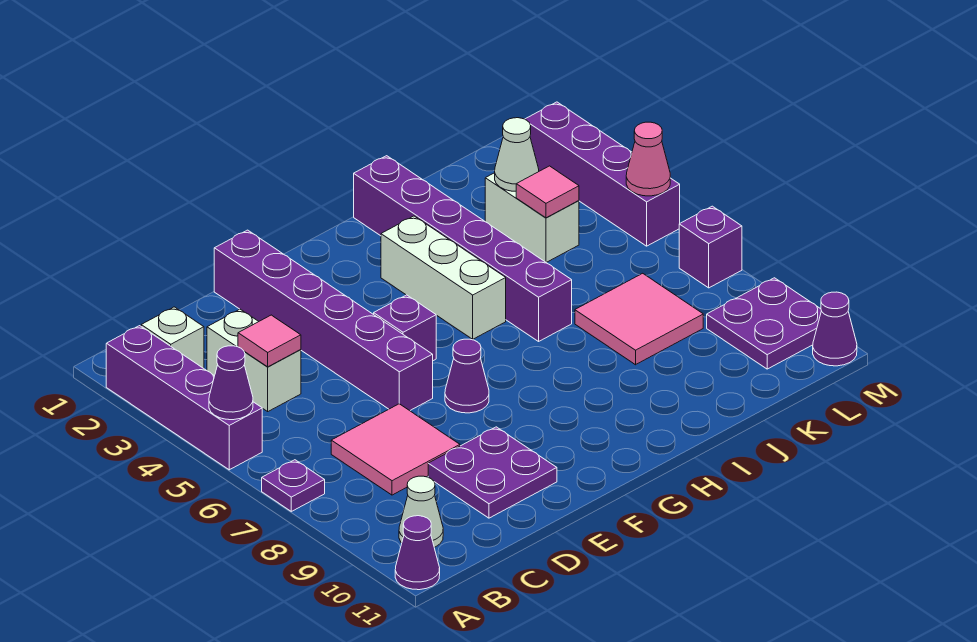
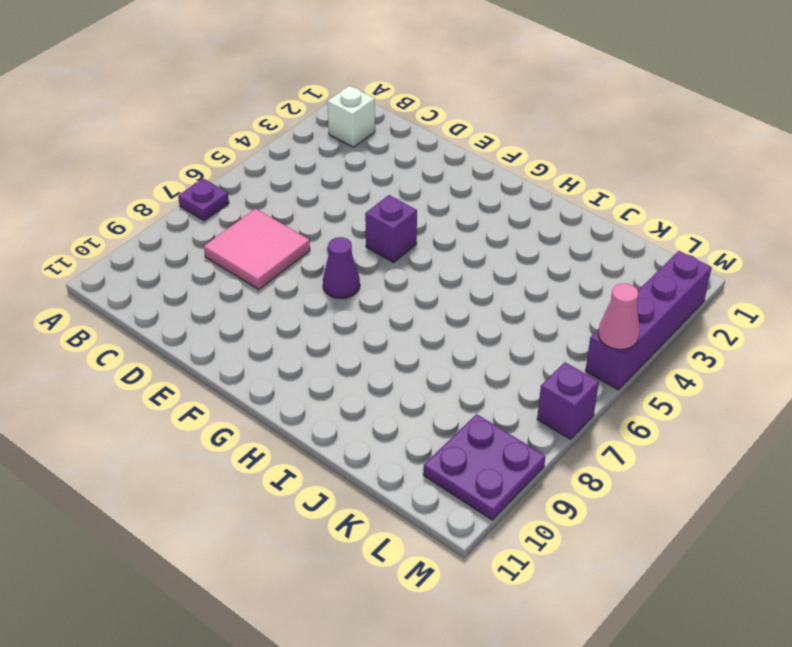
none -> purple 1x4 brick [106,326,262,470]
none -> purple 1x1 cone [395,516,440,590]
none -> white 1x1 cone [399,476,443,547]

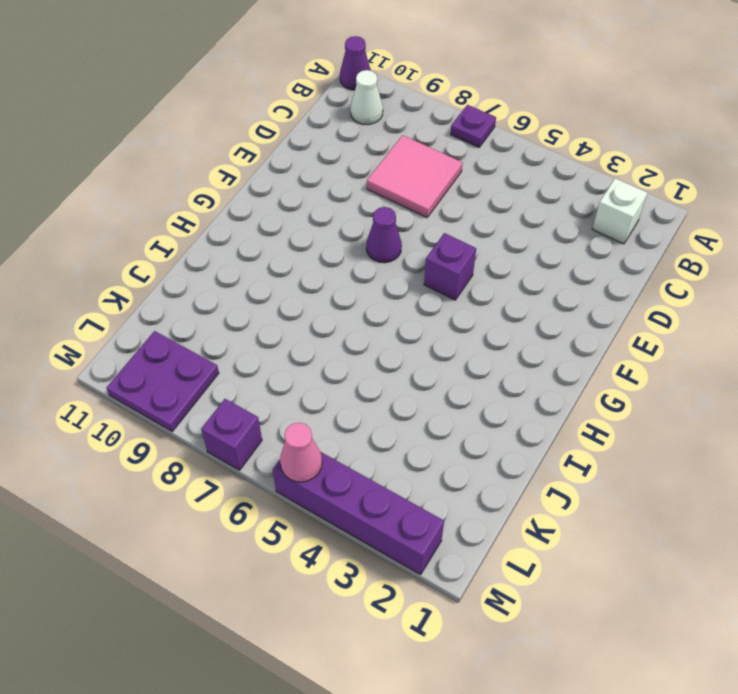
none -> purple 1x4 brick [106,326,262,470]
none -> white 1x2 brick [207,309,301,411]
none -> purple 2x2 plate [428,427,557,518]

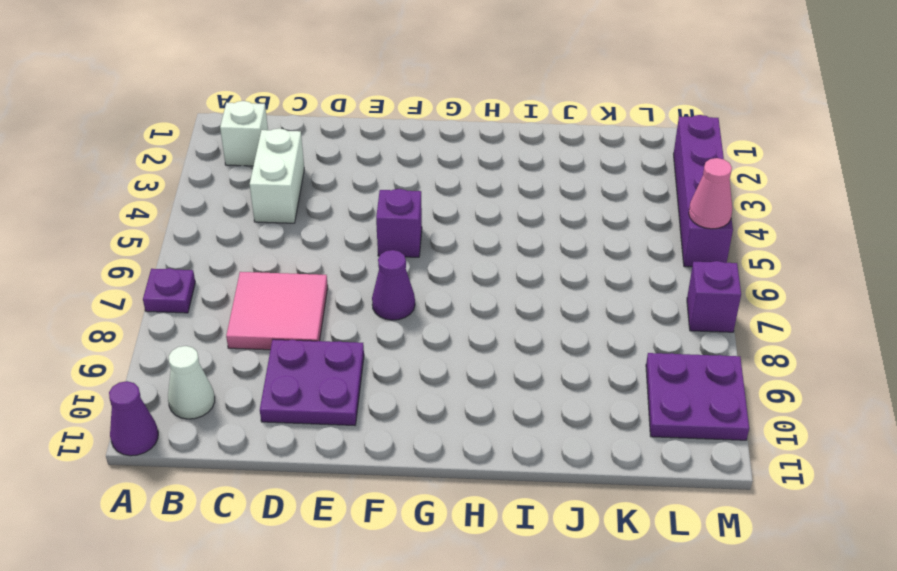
none -> purple 1x4 brick [106,326,262,470]
none -> purple 1x6 brick [214,230,433,411]
none -> white 1x3 brick [381,216,506,339]

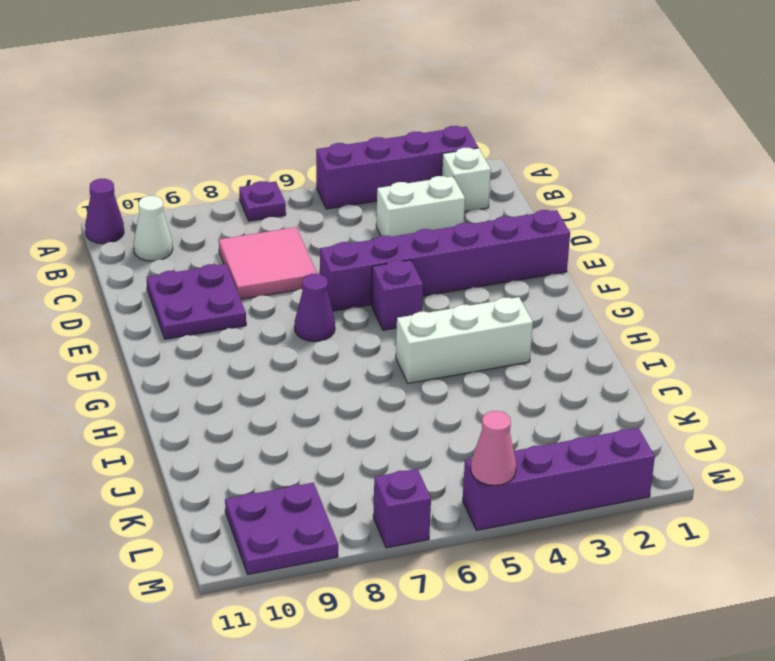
none -> purple 1x6 brick [354,156,572,341]
none -> pink 2x2 tile [575,273,703,365]
none -> white 1x2 brick [485,173,579,263]

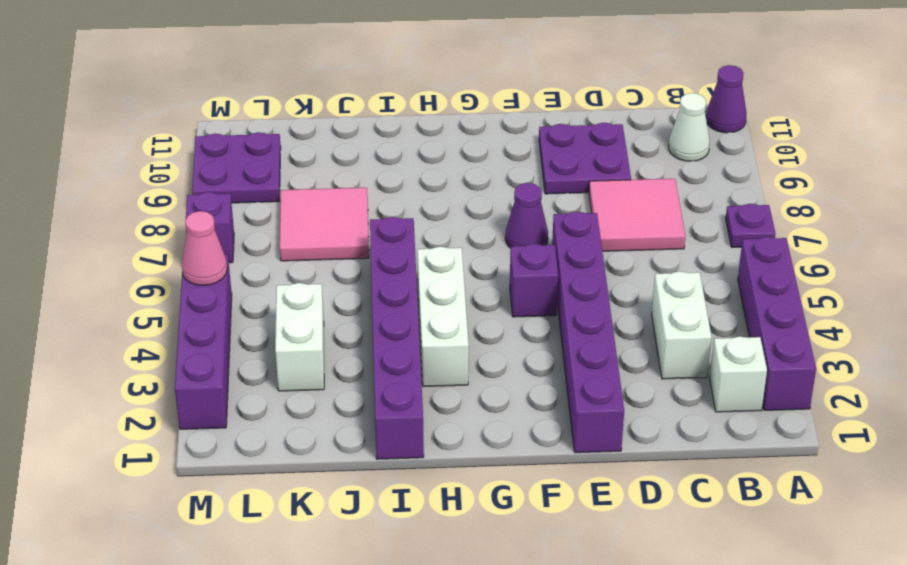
none -> purple 1x1 cone [813,292,857,366]
none -> purple 1x1 cone [209,346,253,420]
none -> pink 1x1 tile [238,315,301,367]

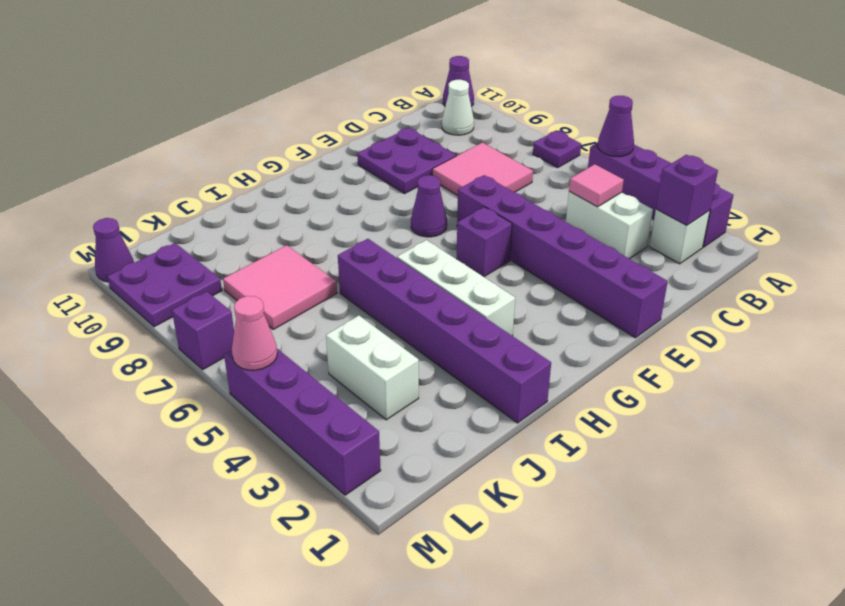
purple 1x1 brick [656,155,718,225] -> none
none -> white 1x1 cone [495,118,539,191]
none -> pink 1x1 tile [516,166,579,218]

